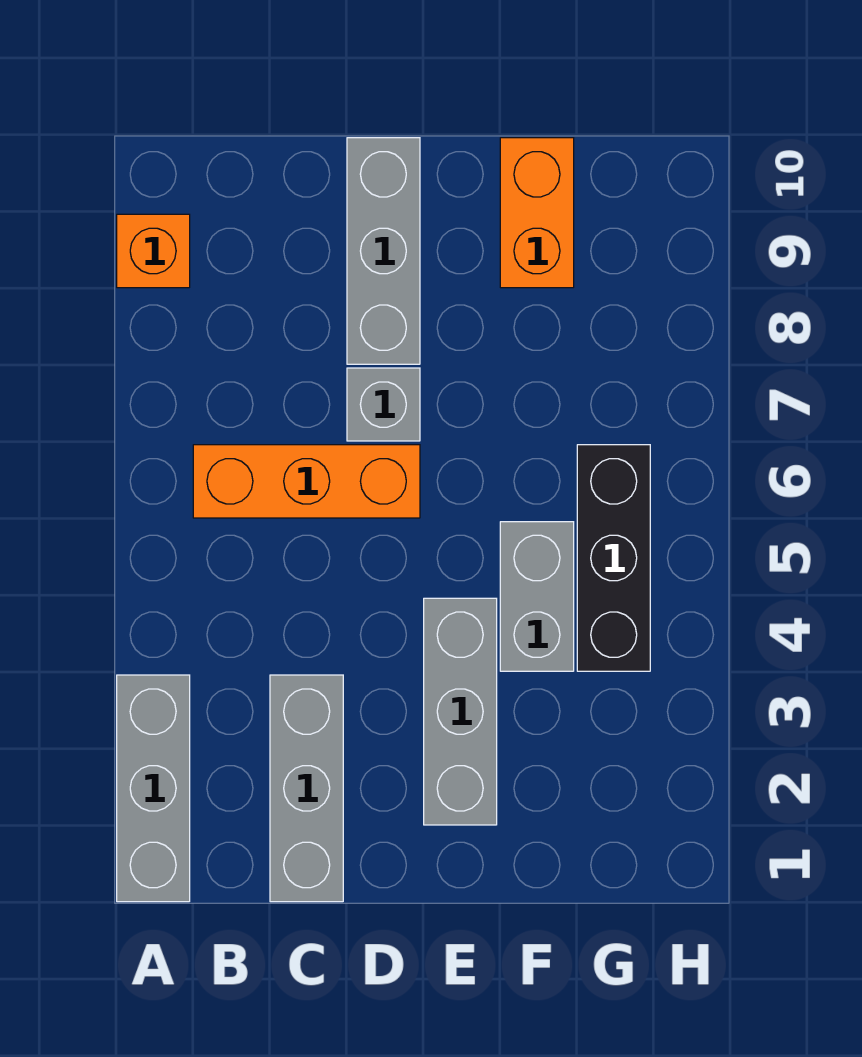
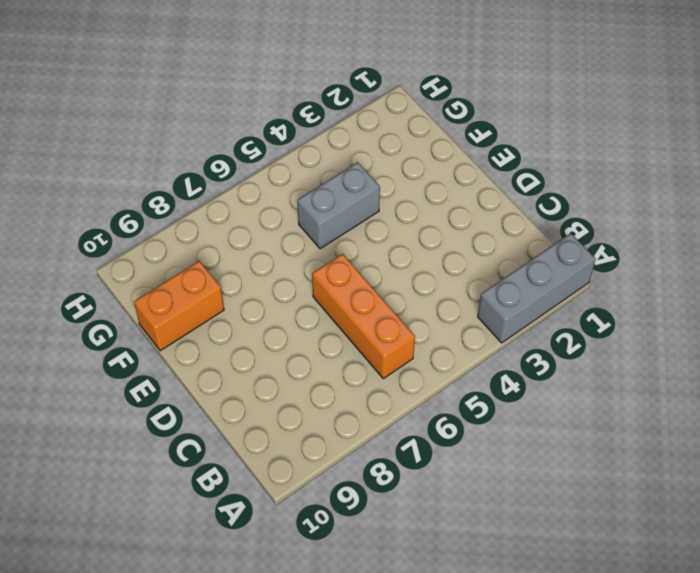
none -> orange 1x1 brick [117,214,190,288]
none -> grey 1x3 brick [270,675,343,902]

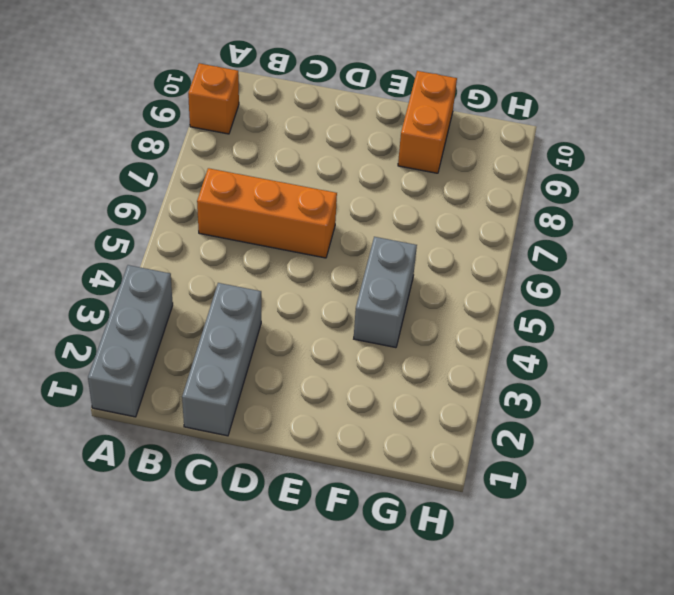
none -> grey 1x1 brick [347,368,420,441]
none -> grey 1x3 brick [347,138,420,364]

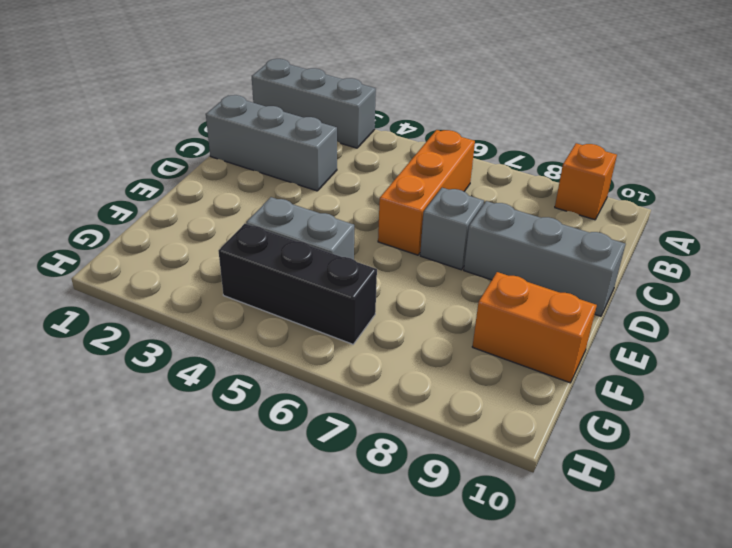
none -> grey 1x3 brick [424,598,497,825]

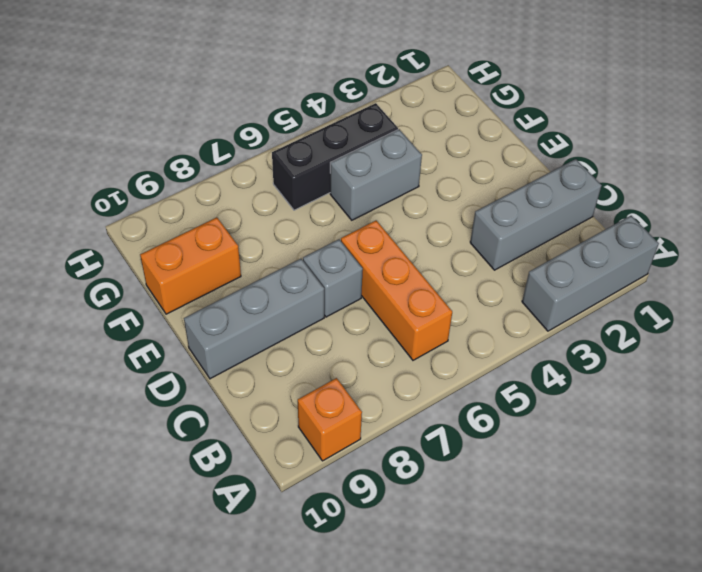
none -> grey 1x3 brick [424,598,497,825]

